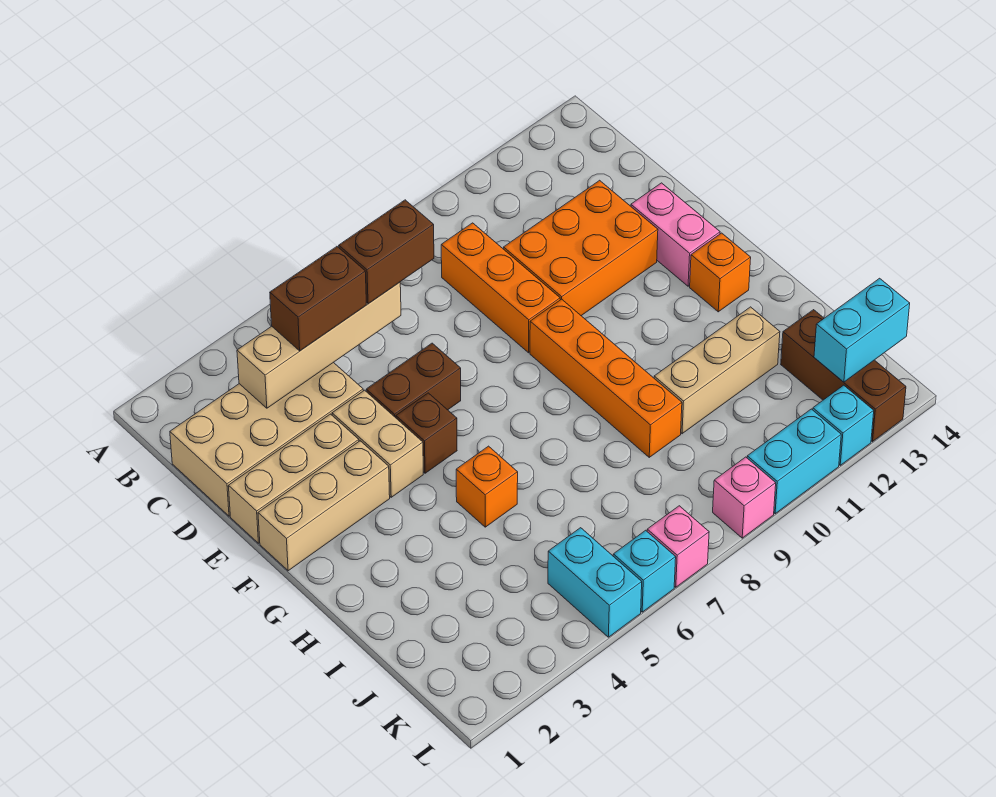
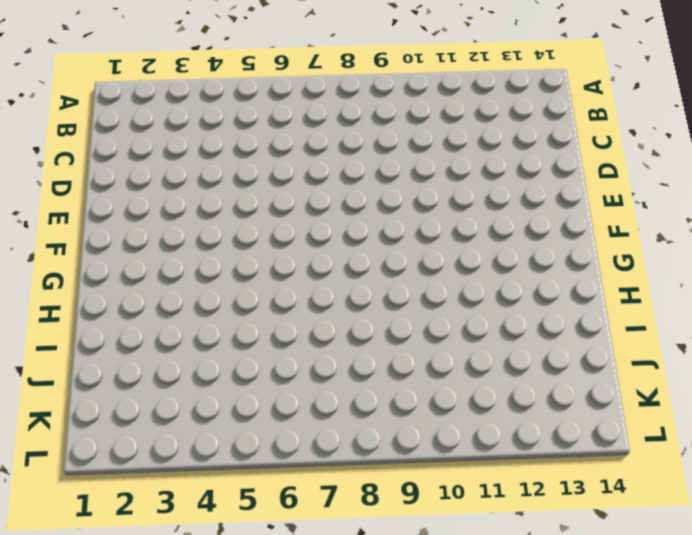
none -> tan 2x4 brick [170,362,363,516]
none -> orange 1x3 brick [441,223,560,353]
none -> orange 2x3 brick [504,180,658,316]

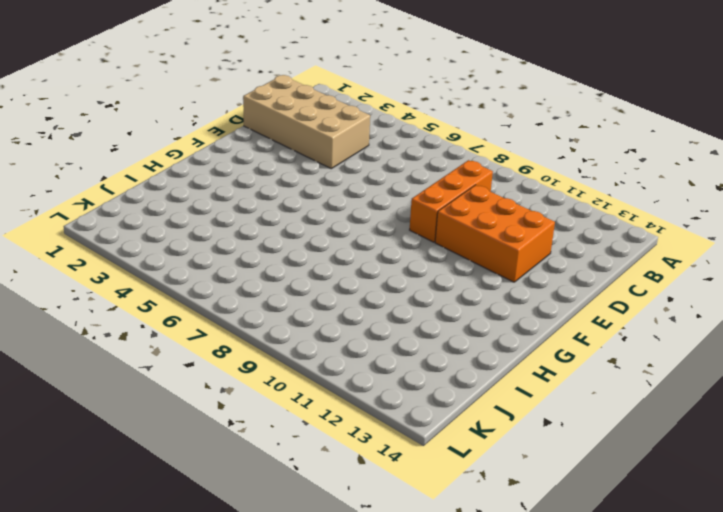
none -> tan 1x3 brick [229,414,359,543]
none -> tan 1x2 brick [332,390,423,497]
none -> brown 1x2 brick [366,343,461,418]

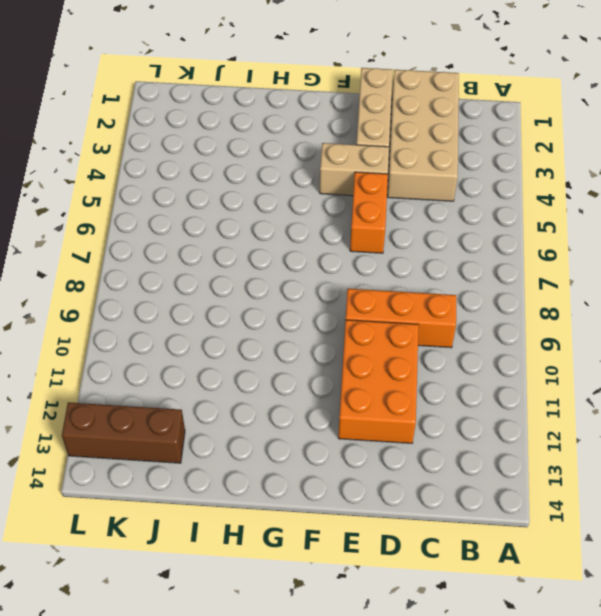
orange 1x2 brick [350,172,388,253] -> brown 1x2 brick [366,343,461,418]
none -> pink 1x2 brick [631,183,720,286]
none -> tan 1x3 brick [258,441,390,571]
none -> brown 1x1 brick [396,393,457,473]

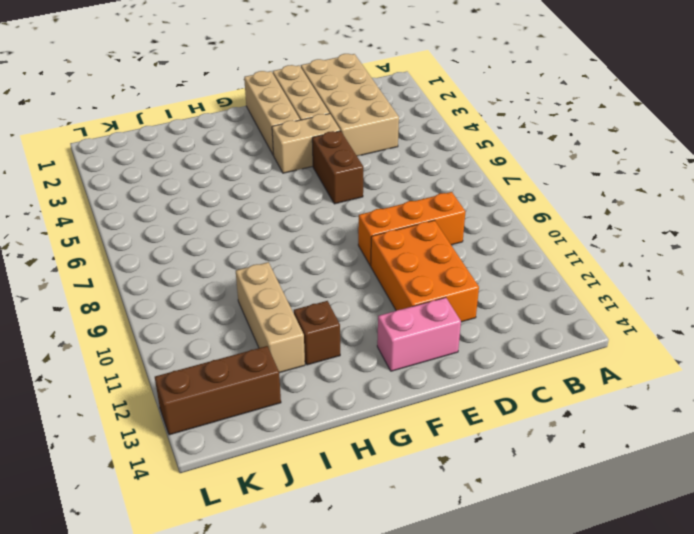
brown 1x1 brick [294,301,340,365] -> brown 1x1 brick moved to [396,393,457,473]
none -> orange 1x4 brick [530,299,682,457]
none -> orange 1x1 brick [690,233,751,312]
none -> orange 1x1 brick [456,446,518,527]

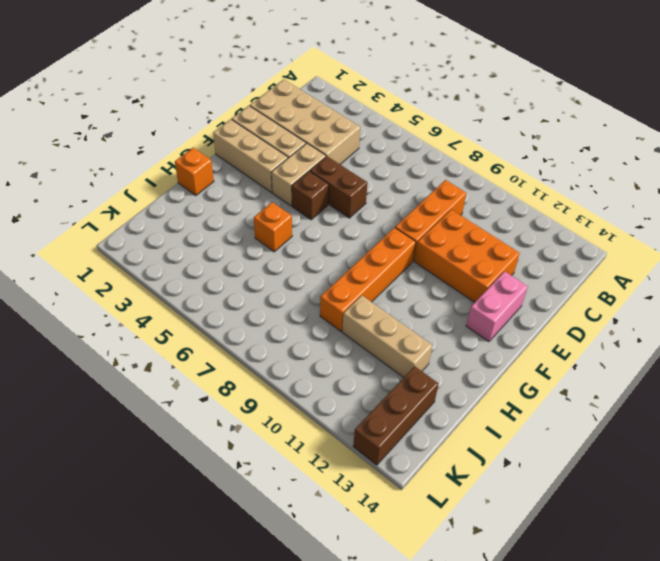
orange 1x1 brick [175,148,214,195] -> orange 1x1 brick moved to [690,233,751,312]
none -> cyan 1x2 brick [548,528,642,637]
none -> cyan 1x1 brick [613,530,676,612]
none -> pink 1x1 brick [647,506,709,587]

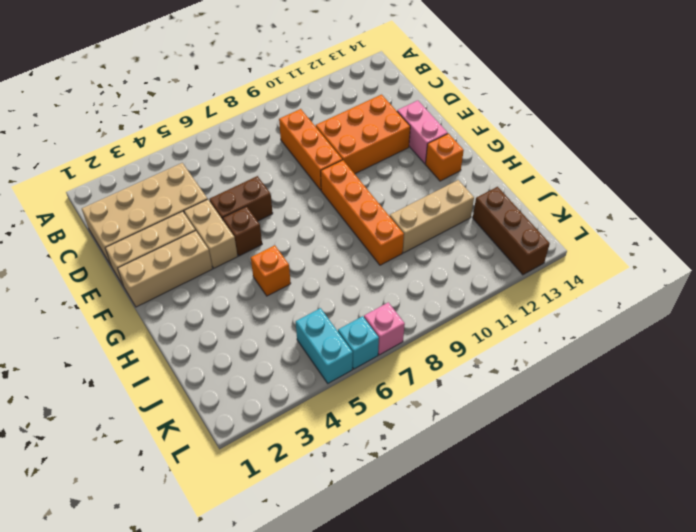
none -> pink 1x1 brick [713,457,776,538]
none -> cyan 1x2 brick [747,409,841,514]
none -> cyan 1x1 brick [813,385,874,465]

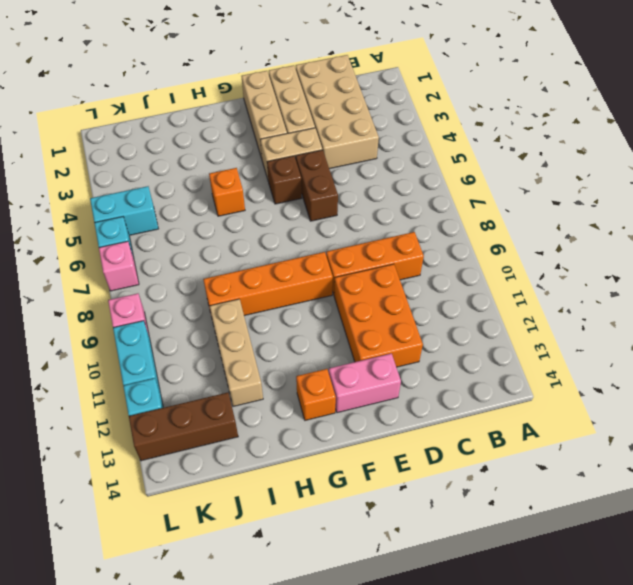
none -> tan 1x4 brick [237,282,401,408]
none -> cyan 1x2 brick [814,278,910,382]
none -> brown 1x2 brick [270,247,366,351]

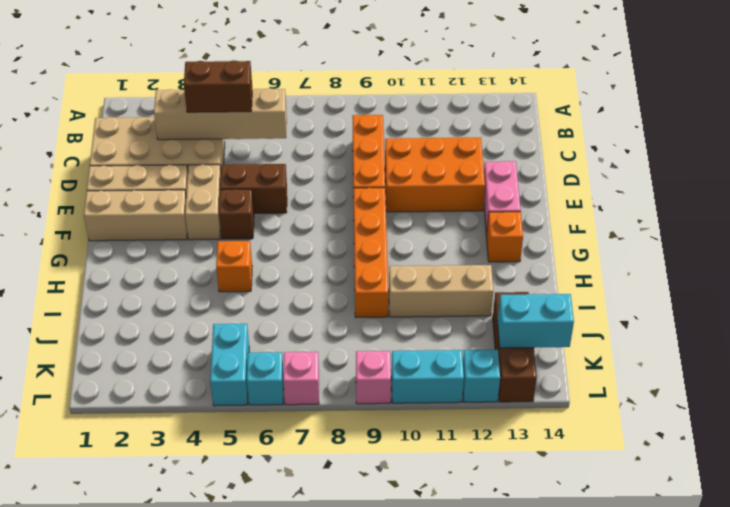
none -> brown 1x2 brick [339,200,434,304]

